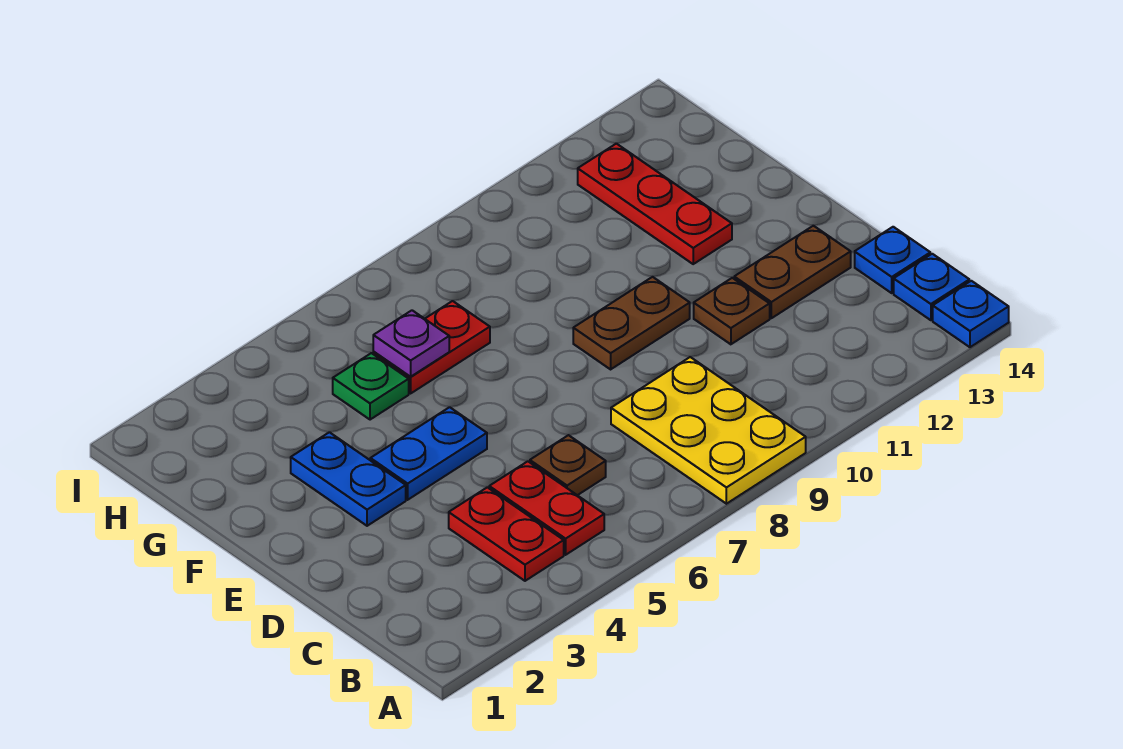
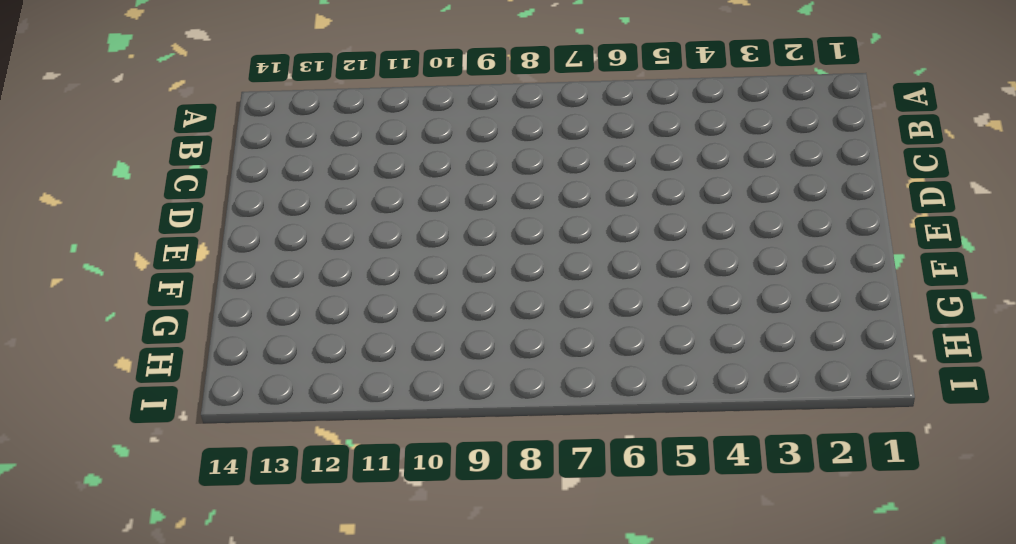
none -> yellow 2x3 plate [611,357,806,504]
none -> blue 1x1 plate [933,281,1009,347]
none -> red 1x2 plate [449,487,564,581]

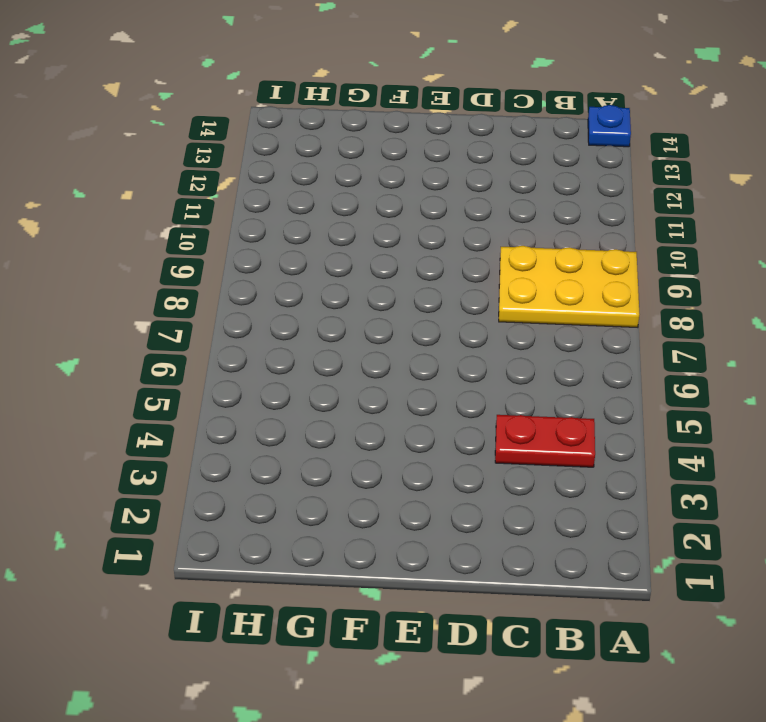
none -> red 1x2 plate [489,461,604,555]
none -> blue 1x1 plate [894,254,969,320]
none -> brown 1x1 plate [530,435,606,495]

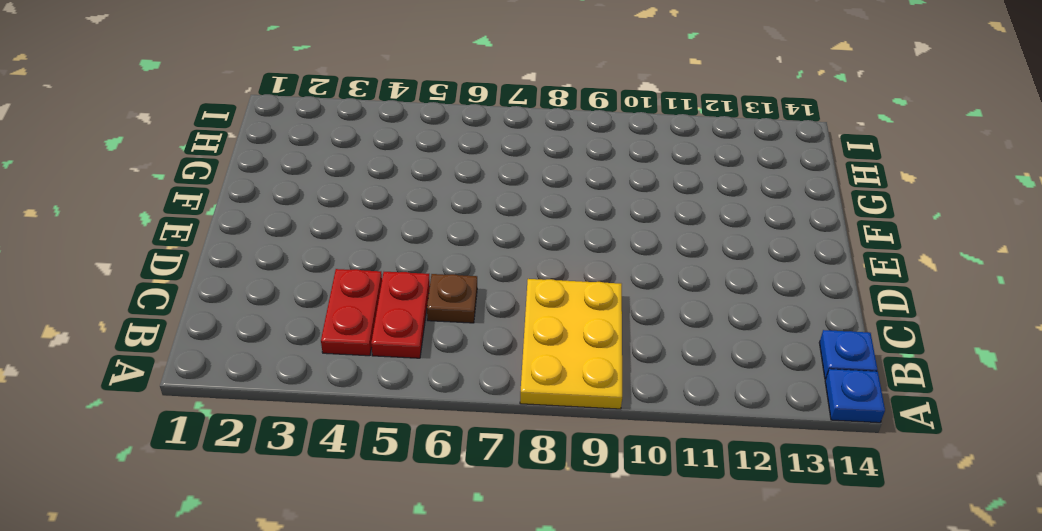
none -> blue 1x1 plate [855,227,930,293]
none -> brown 1x1 plate [694,278,770,344]
none -> brown 1x2 plate [734,226,851,318]

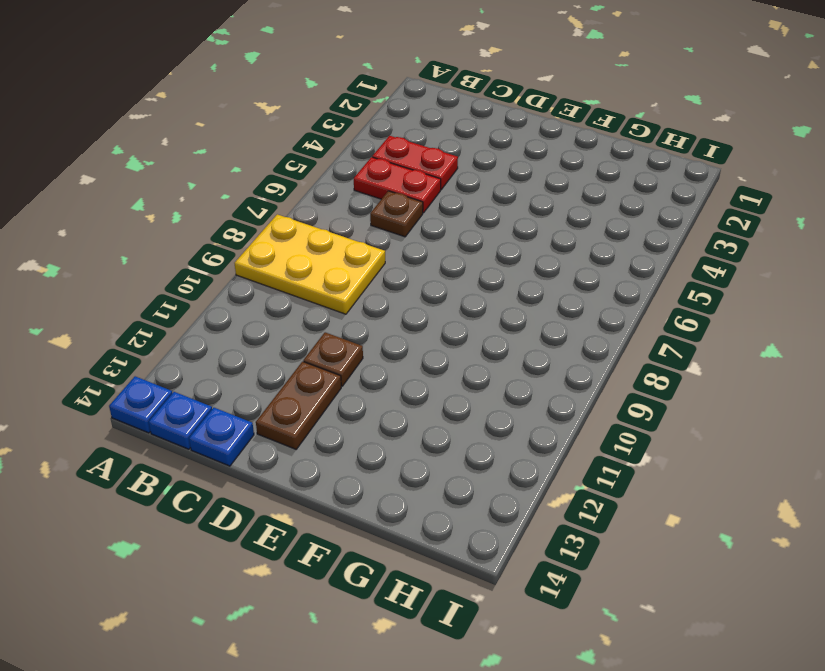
none -> blue 1x2 plate [291,432,406,526]
none -> blue 1x2 plate [370,407,487,500]
none -> brown 1x2 plate [573,277,690,369]

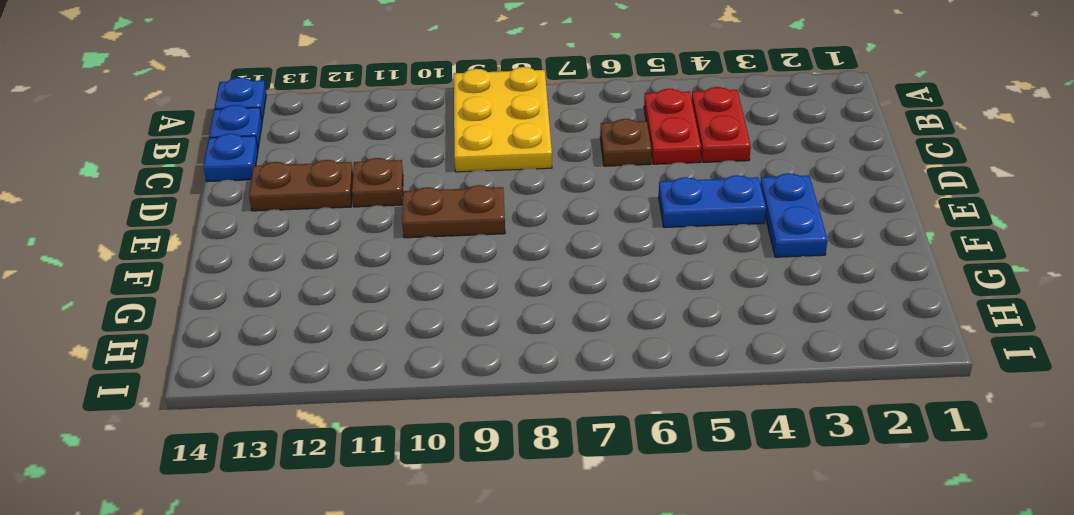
none -> red 1x3 plate [578,144,732,264]
none -> green 1x1 plate [333,353,409,420]
none -> red 1x2 plate [373,301,490,393]

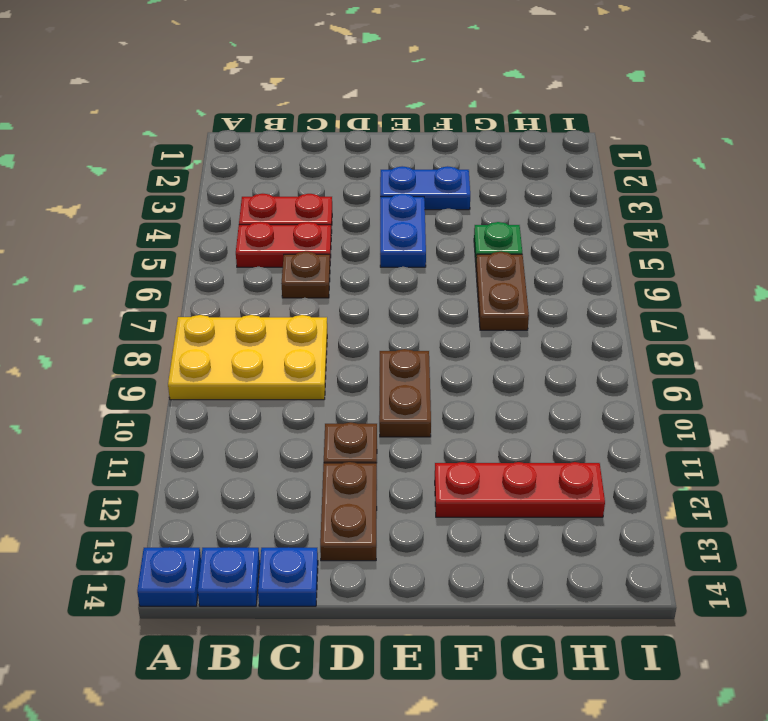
brown 1x2 plate [476,252,529,330] -> red 1x2 plate [373,301,490,393]
none -> purple 1x1 plate [373,310,449,377]

